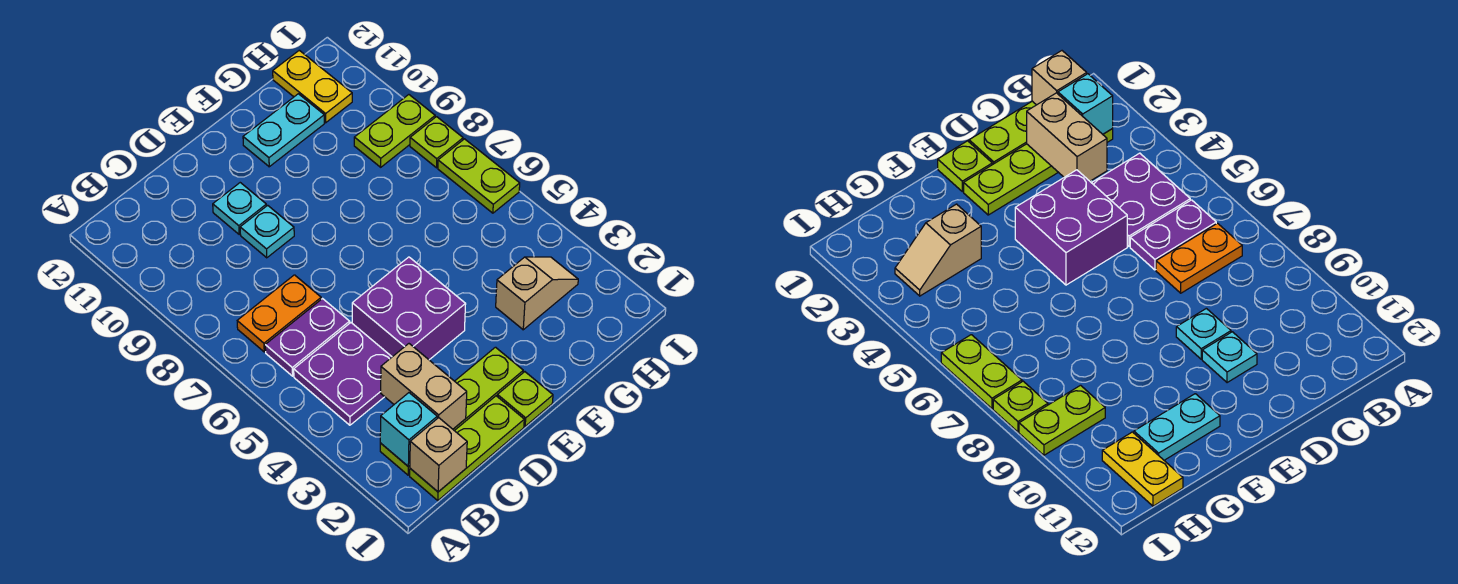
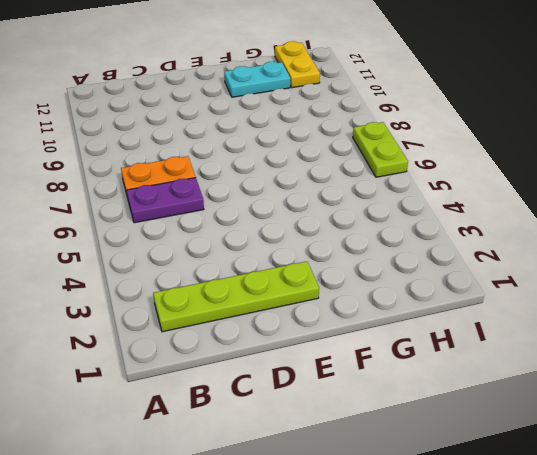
none -> lime 1x3 plate [410,396,524,501]
none -> purple 2x2 plate [294,323,392,425]
none -> purple 2x2 brick [352,257,466,360]

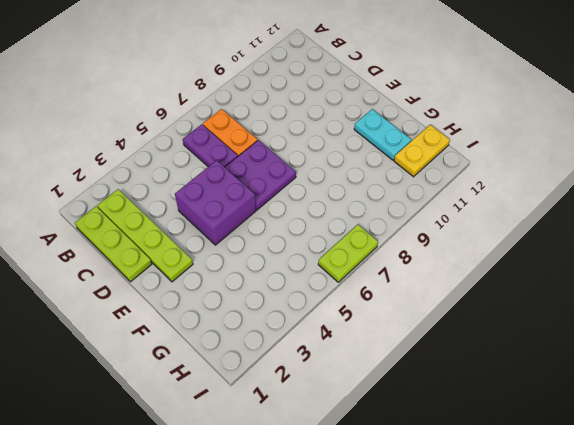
purple 2x2 plate [225,140,296,210] -> purple 2x2 plate moved to [294,323,392,425]
none -> cyan 1x1 plate [240,205,294,258]
none -> cyan 1x1 plate [213,183,266,234]
none -> lime 1x1 plate [497,372,553,426]

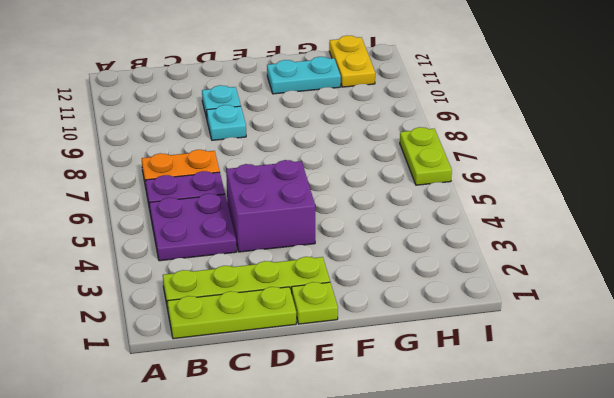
none -> tan 1x2 slope [496,257,578,330]
none -> lime 1x2 plate [354,95,435,167]
none -> lime 1x1 plate [410,117,463,168]

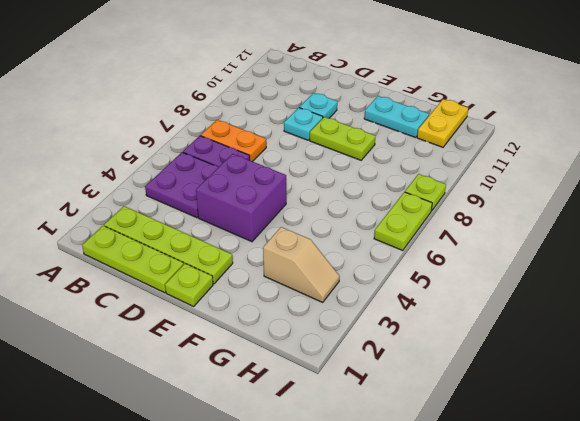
lime 1x2 plate [310,117,375,160] -> lime 1x2 plate moved to [354,95,435,167]
none -> tan 1x1 brick [410,418,467,492]
none -> cyan 1x1 brick [380,393,437,467]
none -> tan 1x2 brick [381,344,467,429]

